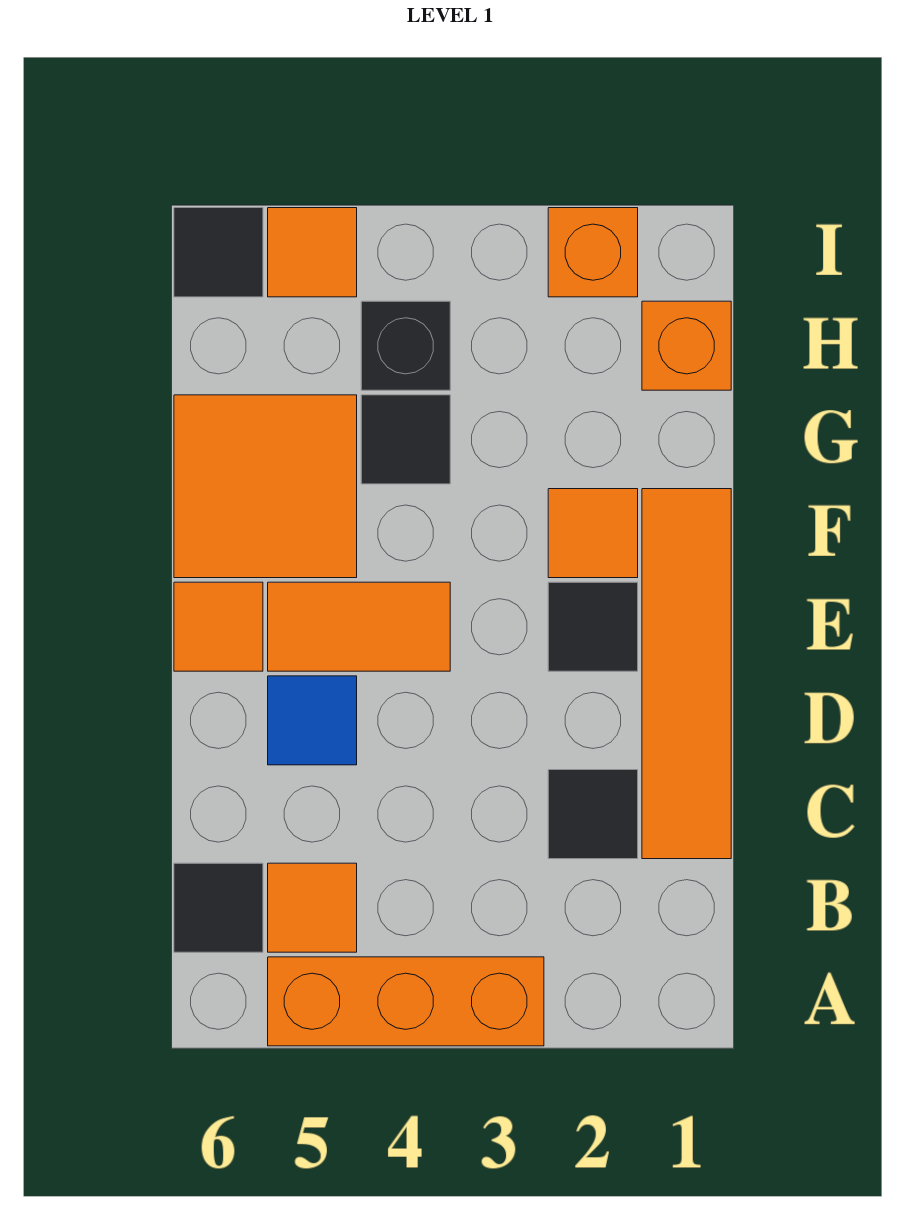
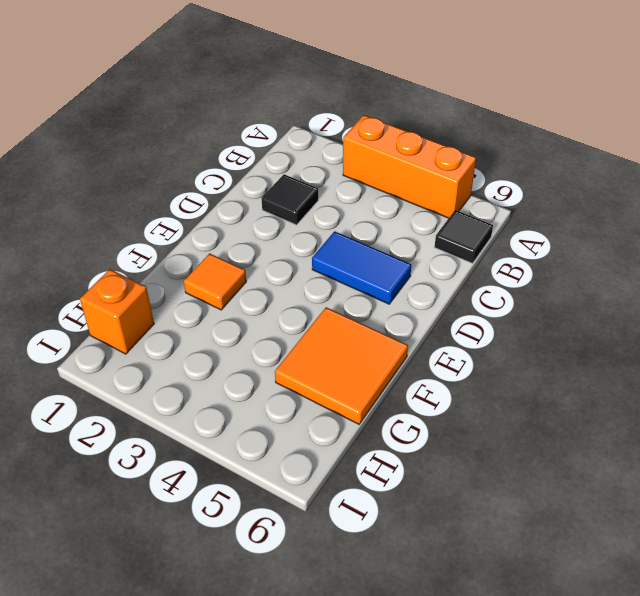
blue 1x2 tile [312,231,411,304] -> blue 1x1 tile [268,676,357,765]
none -> orange 1x1 tile [268,863,357,952]
none -> orange 1x4 tile [642,489,731,859]
none -> black 1x1 tile [548,582,638,671]

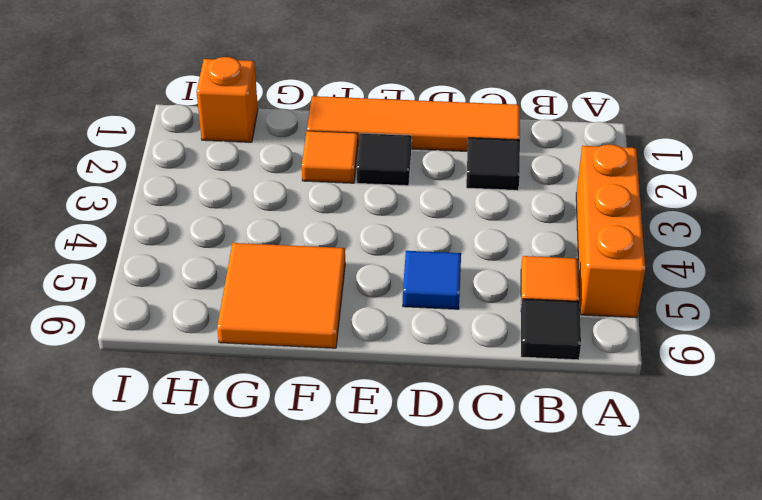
none -> orange 1x2 tile [268,582,450,671]
none -> orange 1x1 tile [174,582,263,671]
none -> black 1x1 tile [361,395,450,484]

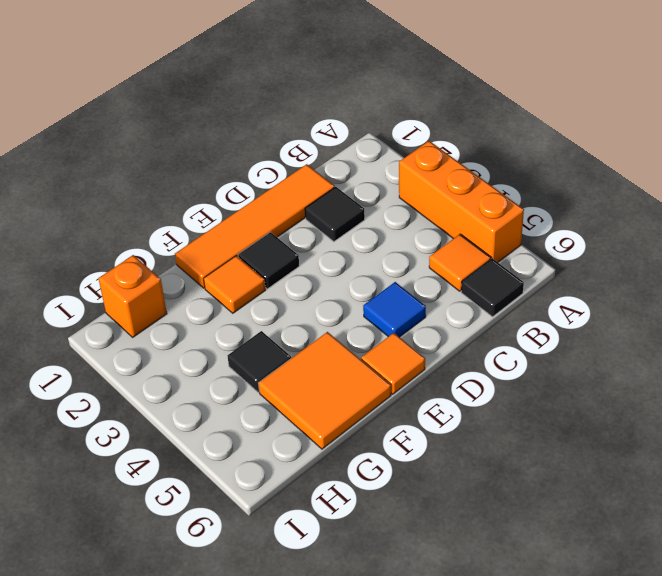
none -> orange 1x2 tile [268,582,450,671]
none -> black 1x1 brick [361,301,450,390]
none -> orange 1x1 brick [548,208,638,297]

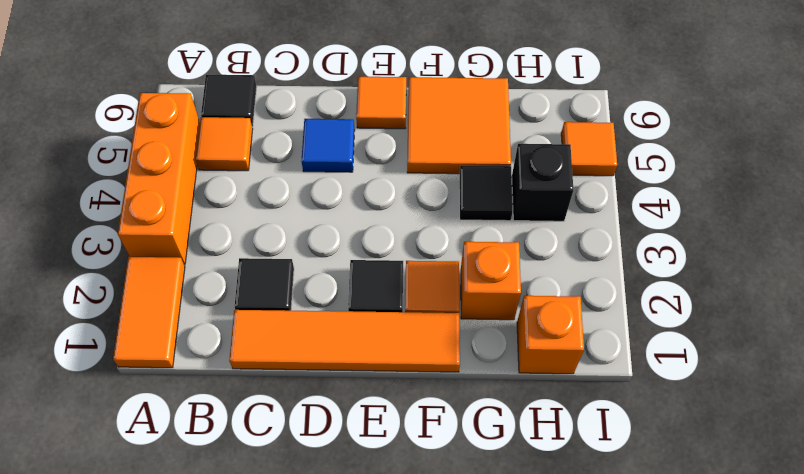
orange 1x2 tile [113,257,185,368] -> orange 1x2 tile moved to [268,582,450,671]
orange 1x1 brick [461,241,521,320] -> orange 1x1 brick moved to [548,208,638,297]
none -> black 1x1 tile [174,208,263,297]

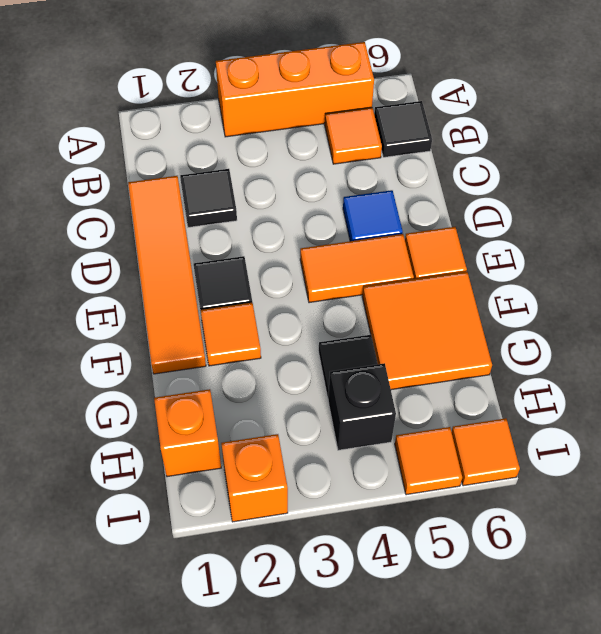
orange 1x1 tile [452,418,520,486] -> black 1x1 tile [174,208,263,297]

